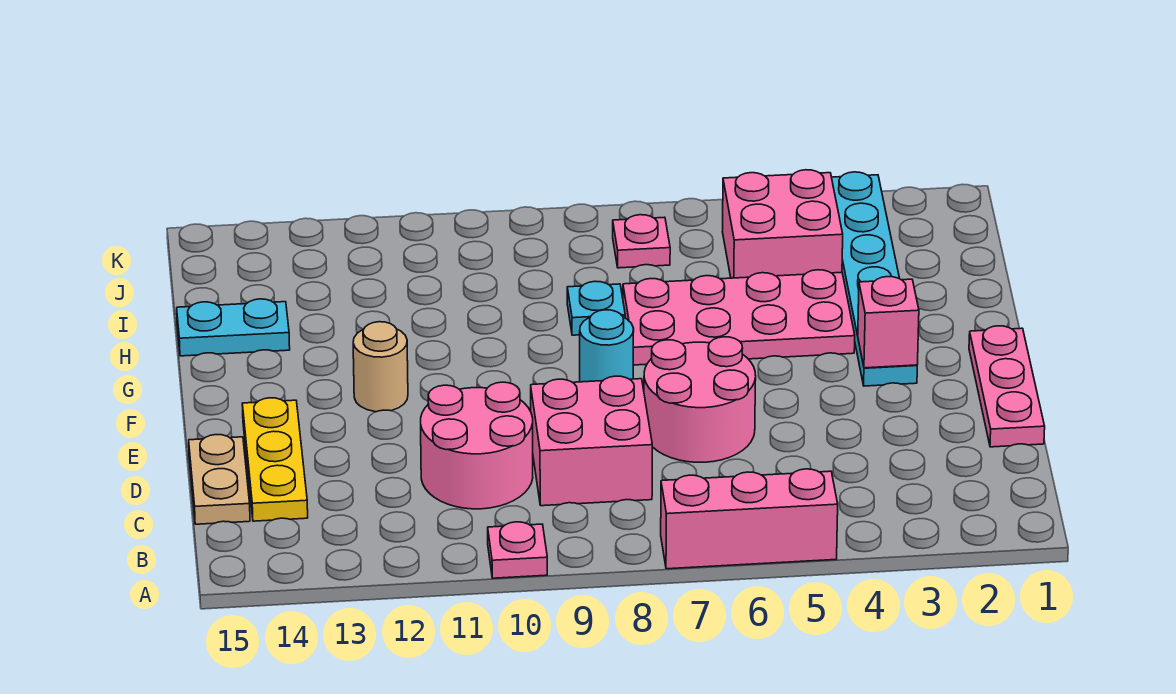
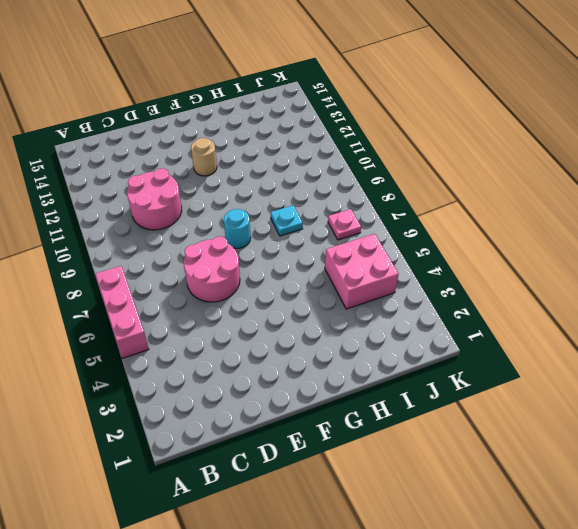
none -> pink 1x1 plate [488,522,547,578]
none -> pink 2x2 brick [531,376,652,506]
none -> yellow 1x3 plate [242,398,308,521]

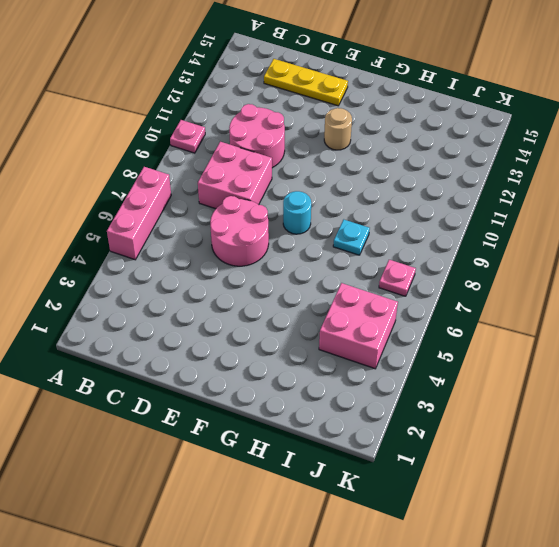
none -> tan 1x2 plate [189,435,250,524]
none -> pink 1x3 plate [969,326,1045,447]
none -> cyan 1x6 plate [832,172,917,386]

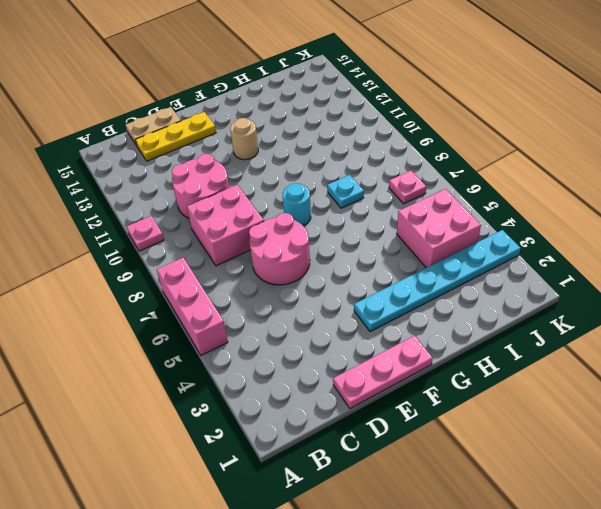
none -> pink 2x4 plate [623,270,855,365]
none -> cyan 1x2 plate [177,299,290,356]
none -> pink 1x1 brick [858,277,919,368]

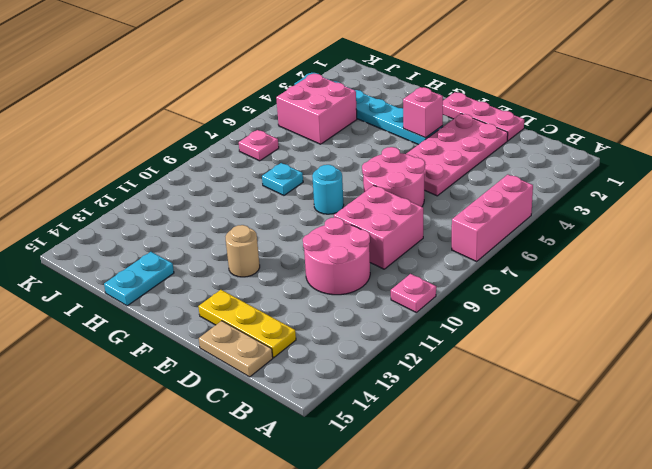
pink 2x4 plate [406,114,508,196] -> pink 2x4 plate moved to [623,270,855,365]

